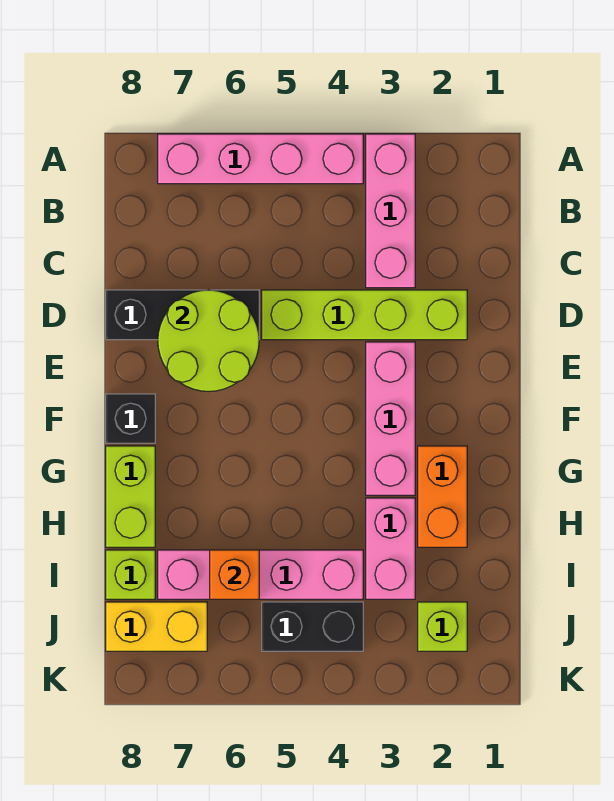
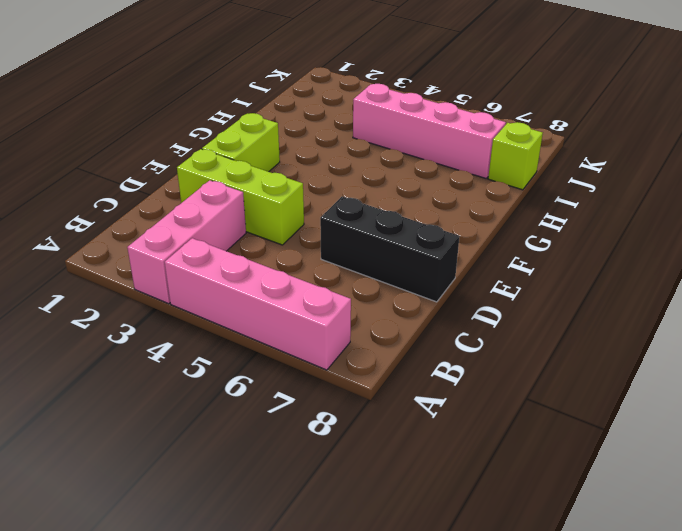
lime 1x3 brick [177,149,304,245] -> lime 1x4 brick [262,290,467,340]
lime 1x2 brick [202,113,280,172] -> lime 1x2 brick moved to [106,446,155,547]
none -> pink 1x3 brick [366,342,415,495]
none -> black 1x1 brick [106,394,155,443]
none -> orange 1x2 brick [418,446,467,547]

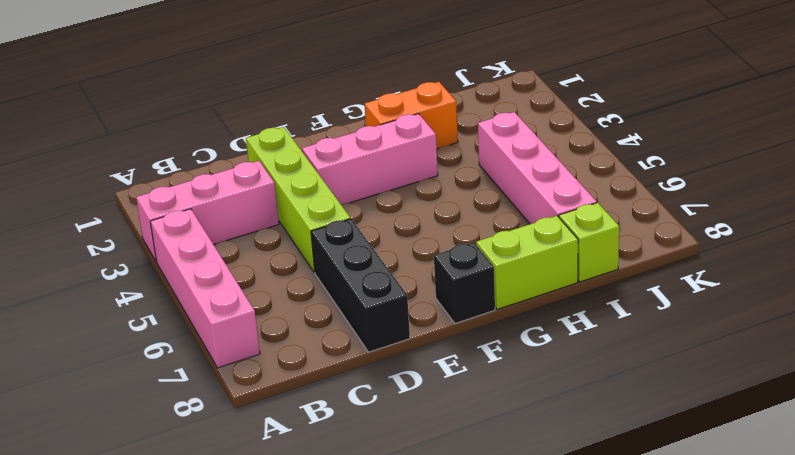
none -> pink 1x2 brick [366,498,415,599]
none -> lime 1x1 brick [418,602,467,651]
none -> black 1x2 brick [262,602,363,651]

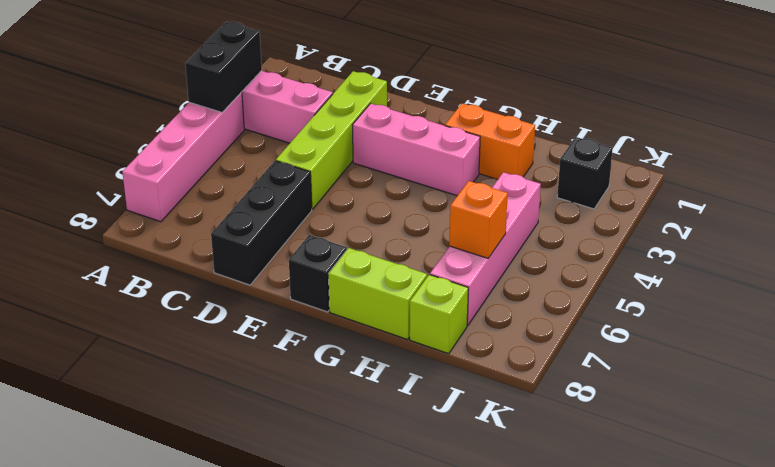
black 1x2 brick [185,21,262,112] -> black 1x2 brick moved to [262,602,363,651]
black 1x1 brick [557,137,613,209] -> lime 1x1 brick [418,602,467,651]
none -> pink 1x2 brick [366,498,415,599]
none -> yellow 1x2 brick [106,602,207,651]
none -> lime 2x2 round brick [158,290,259,391]

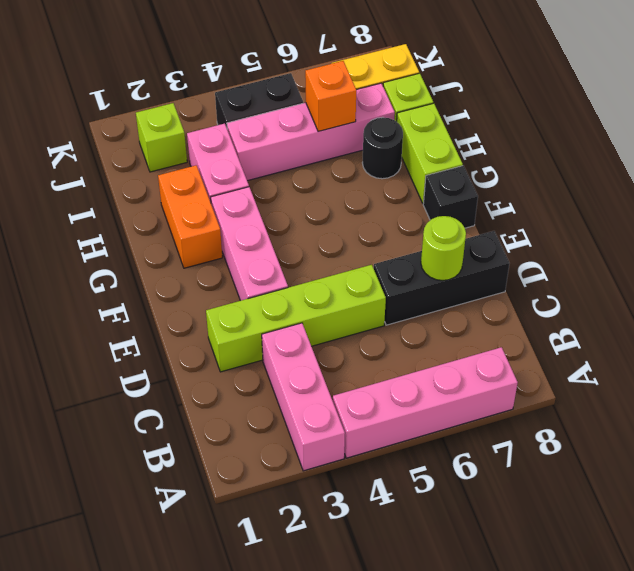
lime 1x1 round brick [421,216,466,281] -> lime 2x2 round brick [158,290,259,391]
black 1x1 round brick [362,117,403,179] -> none

